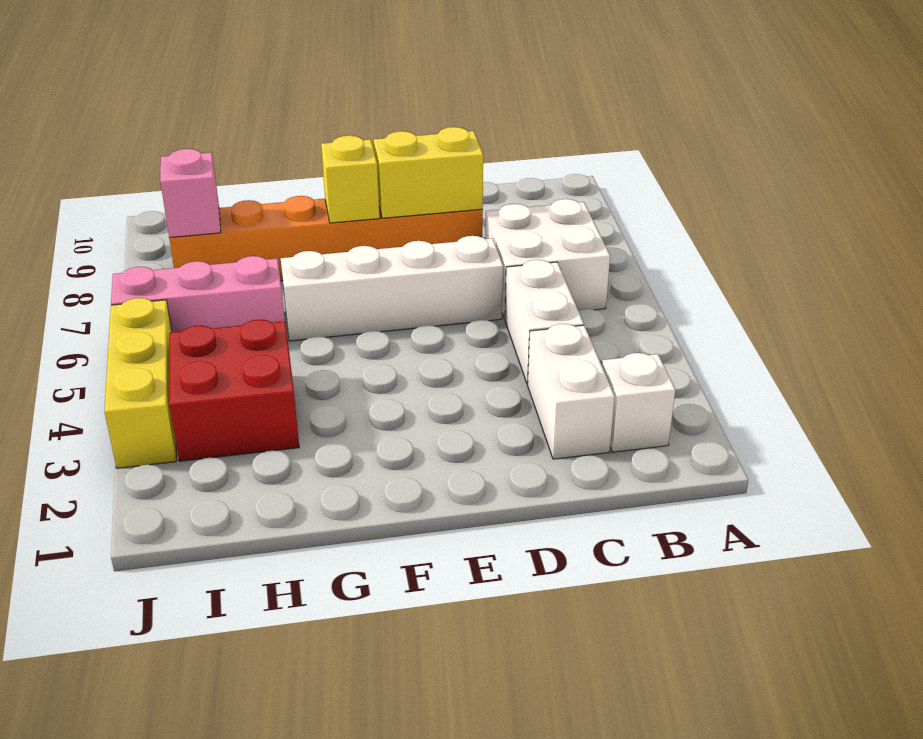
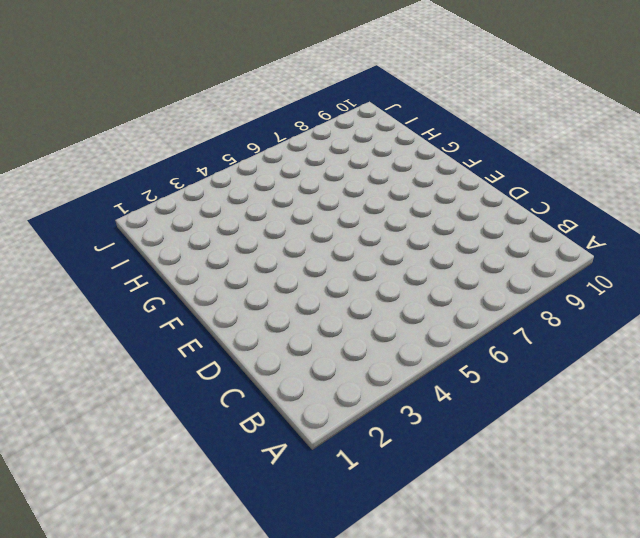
none -> white 1x1 brick [602,353,675,452]
none -> white 2x2 brick [485,199,610,319]
none -> white 1x2 brick [528,324,615,459]

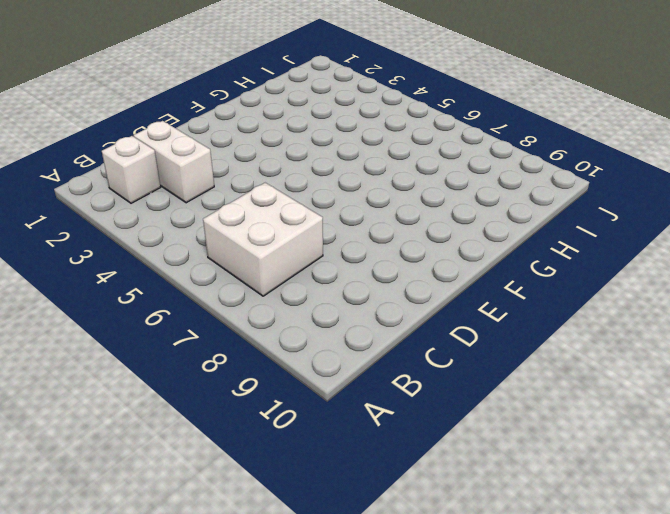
none -> white 1x2 brick [505,260,584,384]
none -> white 1x4 brick [281,236,503,341]
none -> orange 1x6 brick [169,196,483,281]

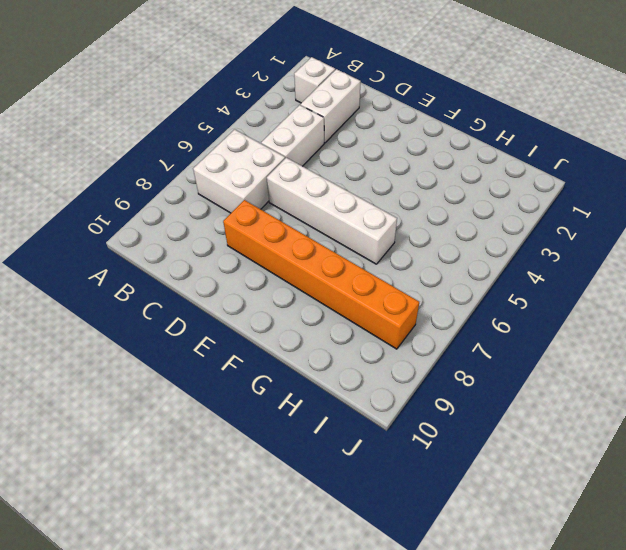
none -> red 2x2 brick [169,320,299,461]
none -> pink 1x3 brick [111,256,285,332]
none -> yellow 1x3 brick [104,298,176,468]

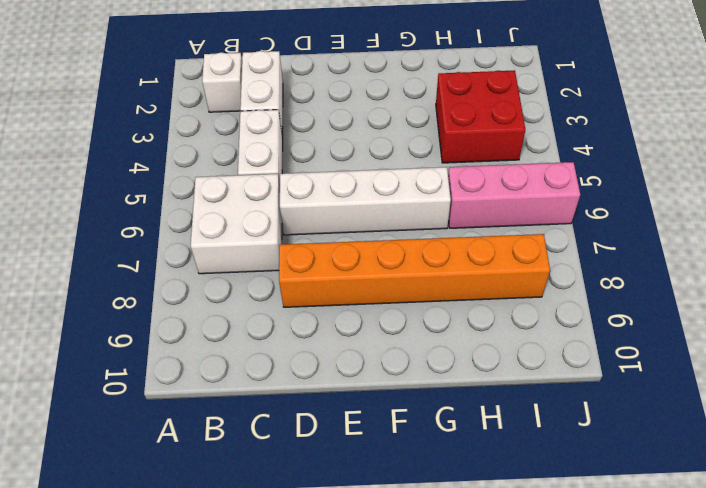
none -> yellow 1x3 brick [104,298,176,468]
none -> yellow 1x2 brick [374,127,483,218]
none -> yellow 1x1 brick [321,136,380,223]

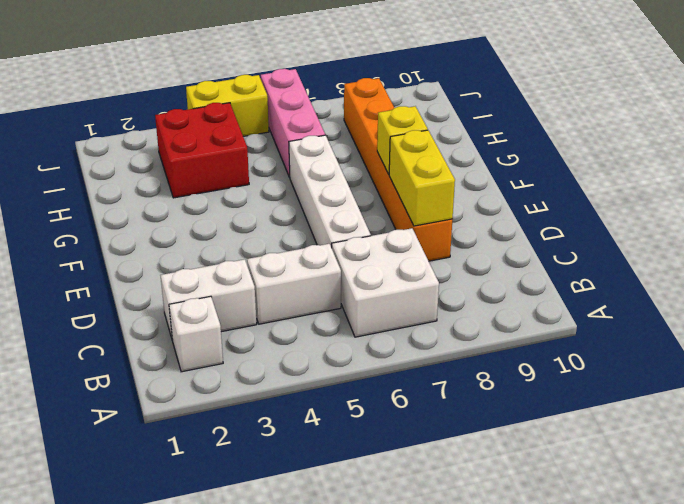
yellow 1x2 brick [186,75,269,136] -> yellow 1x3 brick [104,298,176,468]
none -> pink 1x1 brick [160,149,221,238]

